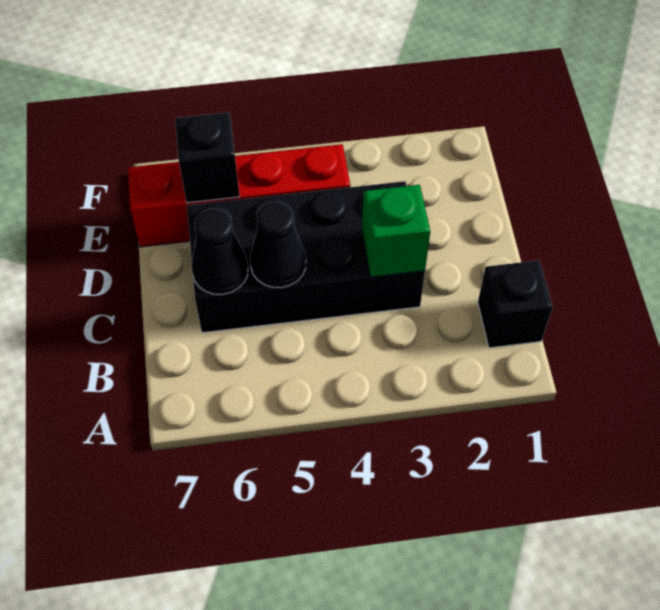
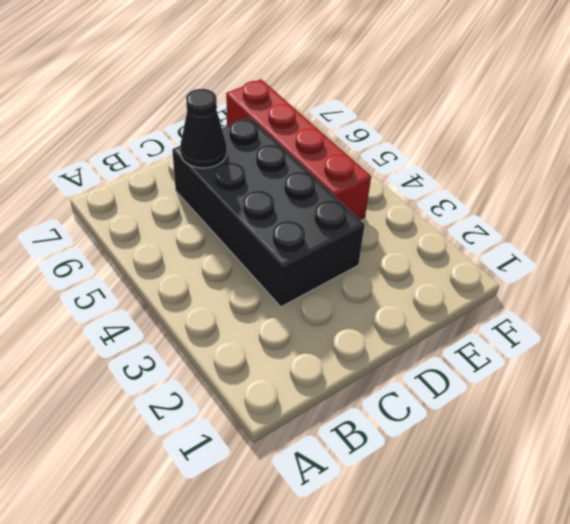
none -> black 1x1 brick [478,260,553,348]
none -> green 1x1 brick [362,185,430,277]

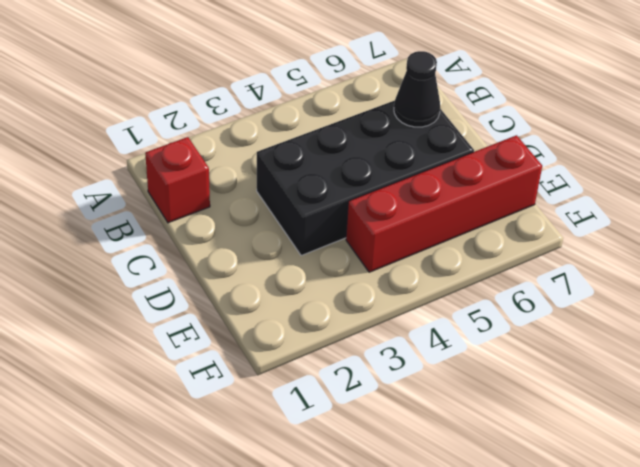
red 1x1 brick [145,137,210,223] -> black 1x1 brick [478,260,553,348]
none -> green 1x1 brick [362,185,430,277]
none -> black 1x1 cone [250,202,306,288]

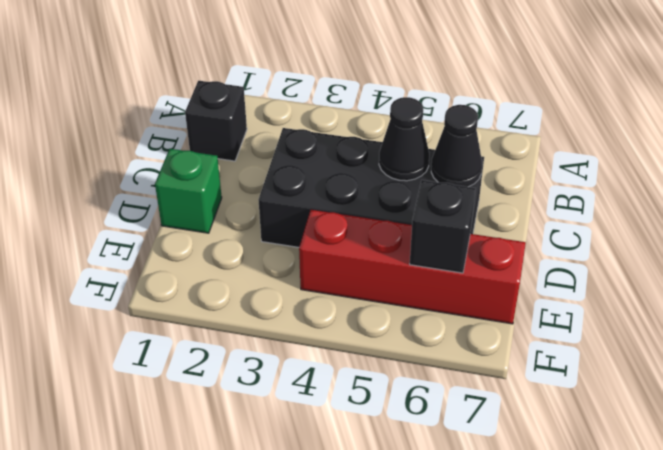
green 1x1 brick [155,149,222,233] -> green 1x1 brick moved to [362,185,430,277]

